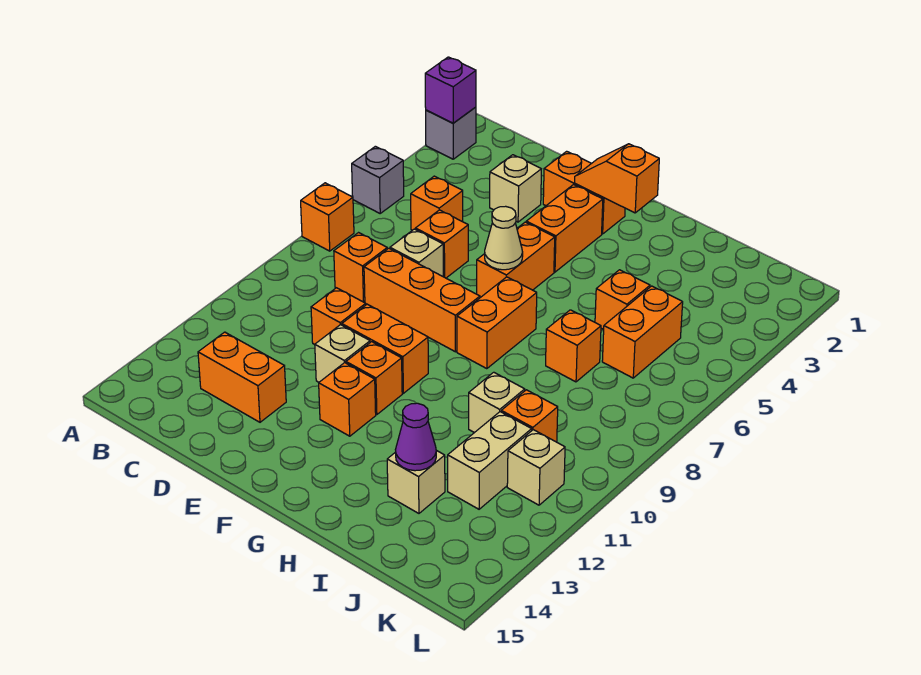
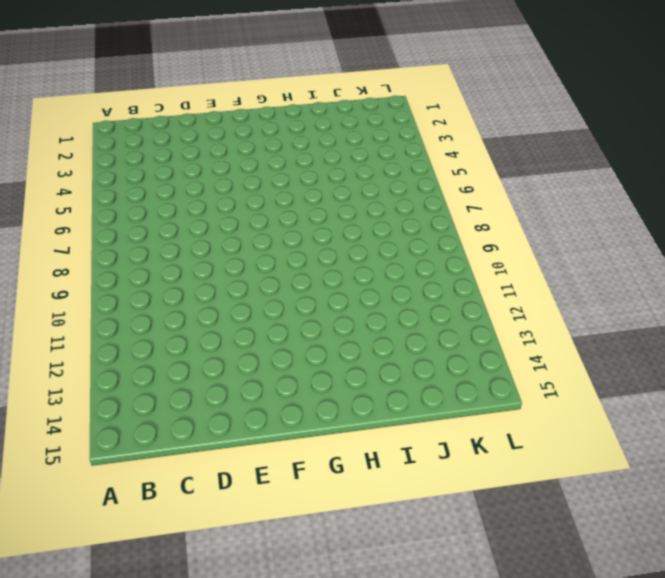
none -> grey 1x1 brick [426,107,476,159]
none -> grey 1x1 brick [352,146,404,213]
none -> orange 1x1 brick [301,183,354,251]
none -> orange 1x1 brick [411,176,463,230]

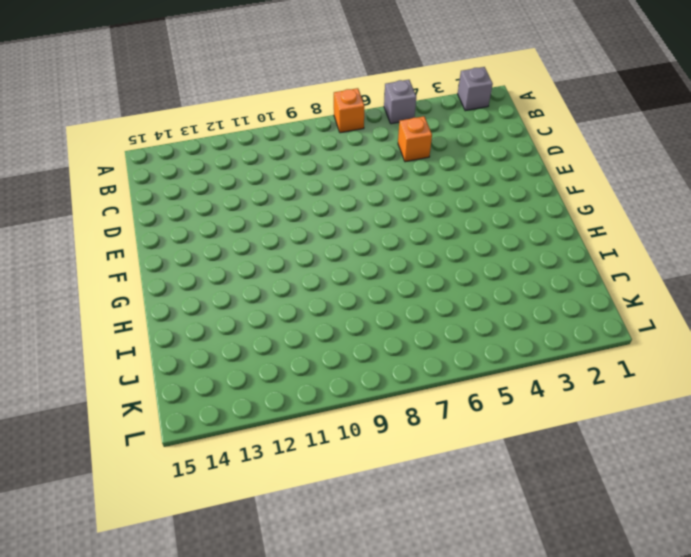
none -> orange 1x1 brick [334,233,387,302]
none -> orange 1x2 brick [198,332,286,422]
none -> tan 1x1 brick [490,155,541,222]
none -> orange 1x1 brick [415,210,468,278]

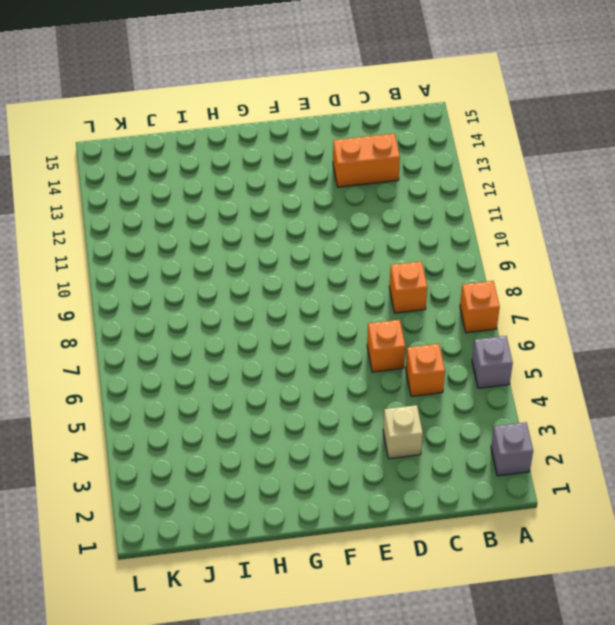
none -> tan 1x1 brick [390,229,443,276]
none -> orange 1x3 brick [364,248,480,352]
none -> orange 1x1 brick [311,288,366,344]
none -> orange 1x2 brick [543,151,625,234]

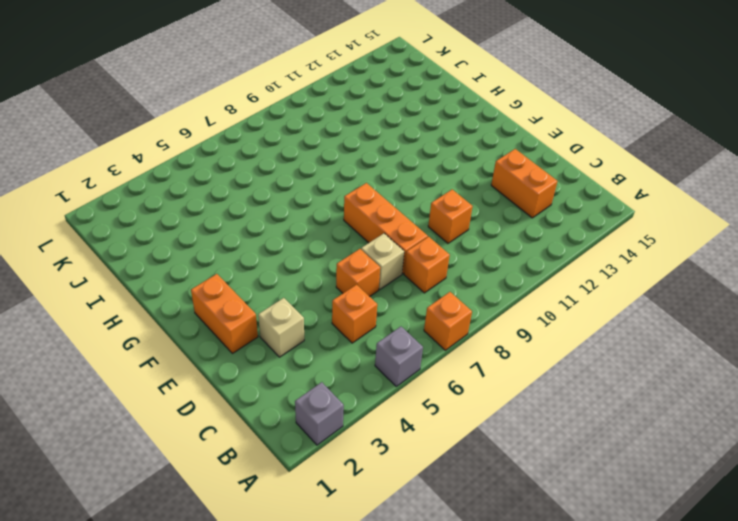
none -> orange 1x2 brick [342,304,428,393]
none -> tan 1x1 brick [315,325,370,382]
none -> orange 1x2 brick [526,185,603,272]
none -> orange 1x2 brick [477,222,555,298]

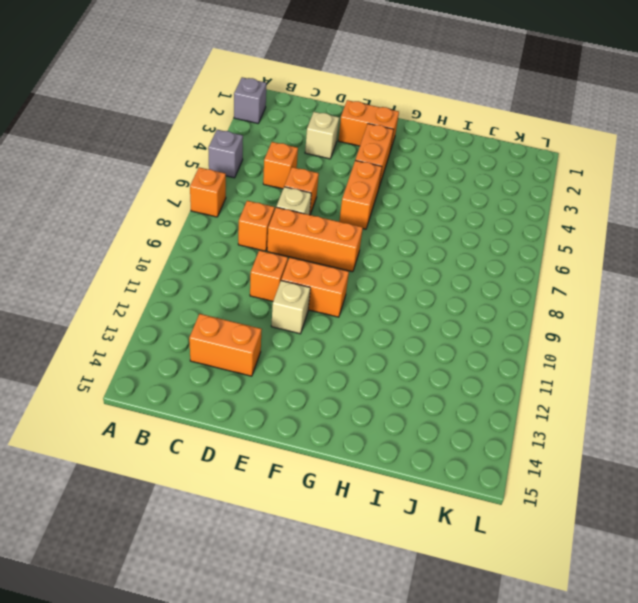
none -> orange 1x1 brick [346,342,402,415]
none -> orange 1x1 brick [319,363,376,436]
none -> orange 1x2 brick [457,277,537,369]
none -> orange 1x1 brick [595,270,650,330]

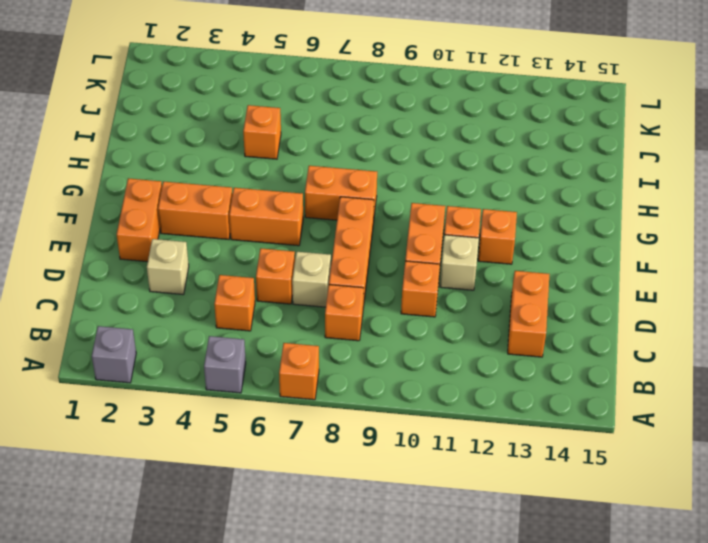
none -> orange 1x1 brick [546,310,601,382]
none -> tan 1x1 brick [469,372,525,433]
none -> tan 1x1 brick [387,450,445,513]
none -> orange 1x2 brick [602,286,683,378]

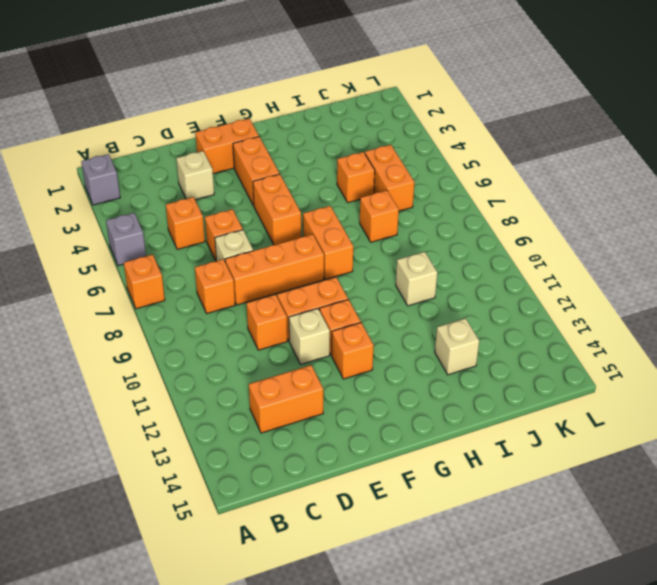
none -> orange 1x1 brick [501,390,558,442]
none -> tan 1x2 brick [448,412,532,509]
none -> tan 1x1 brick [507,430,565,505]
none -> purple 1x1 brick [425,57,476,123]

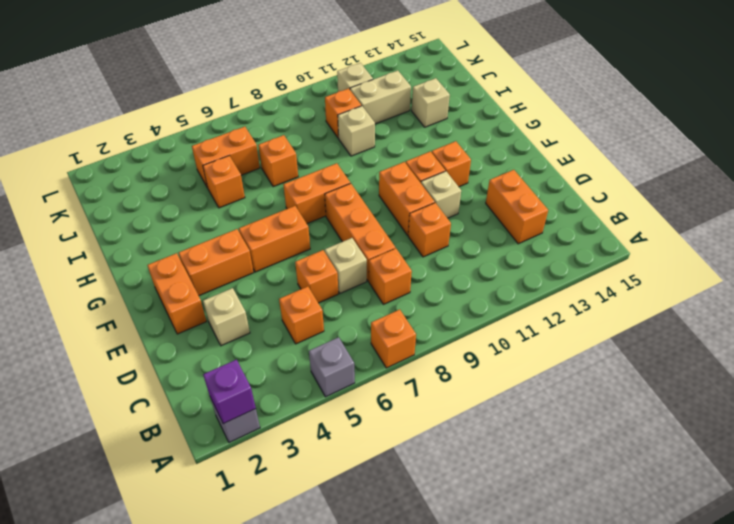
none -> orange 1x2 slope [575,144,659,213]
none -> tan 1x1 cone [485,206,523,270]
none -> purple 1x1 cone [395,403,436,471]

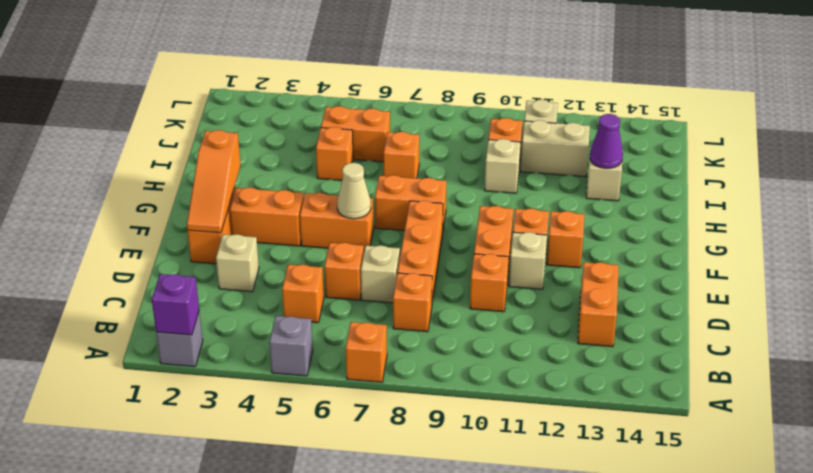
orange 1x3 slope [187,130,241,233] -> orange 1x2 slope [575,144,659,213]

